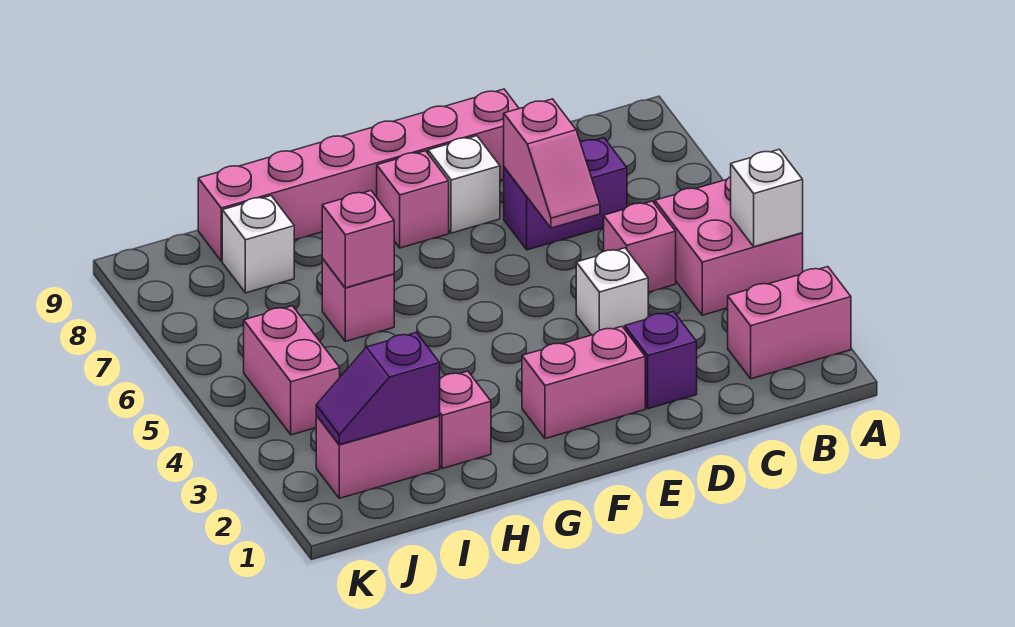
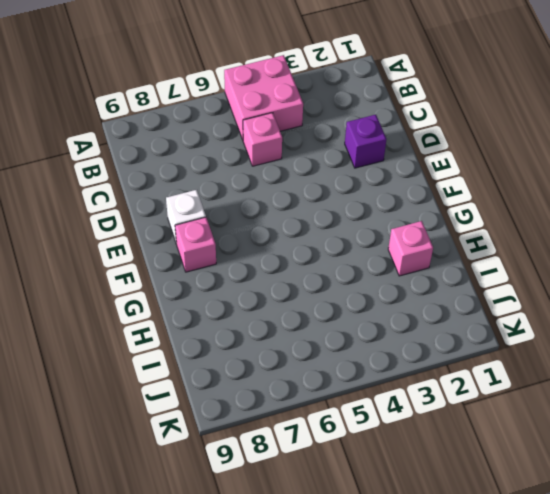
none -> pink 1x2 brick [728,267,851,379]
none -> purple 1x2 brick [504,138,627,250]
none -> white 1x1 brick [576,248,648,335]

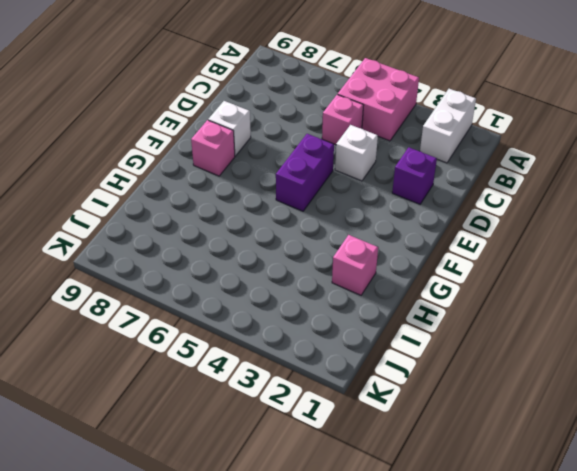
white 1x2 brick [420,89,476,163] -> pink 1x2 brick [728,267,851,379]
purple 1x2 brick [276,134,334,211] -> purple 1x2 brick moved to [504,138,627,250]
none -> pink 1x6 brick [198,89,519,261]
none -> pink 1x2 brick [522,326,645,439]
none -> pink 1x1 brick [322,259,394,341]

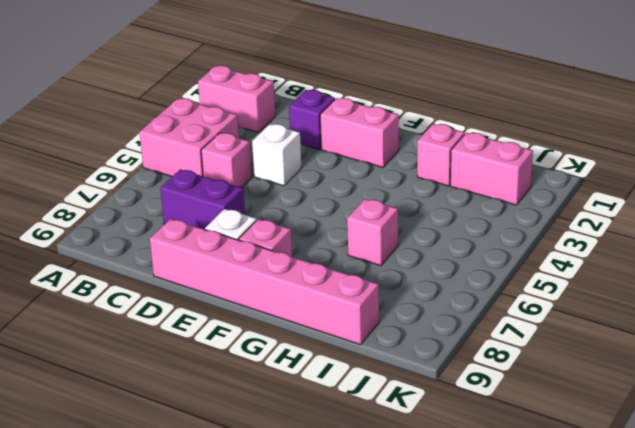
none -> white 1x1 brick [222,196,294,293]
none -> pink 1x2 brick [244,306,340,435]
none -> white 1x1 brick [731,149,803,247]

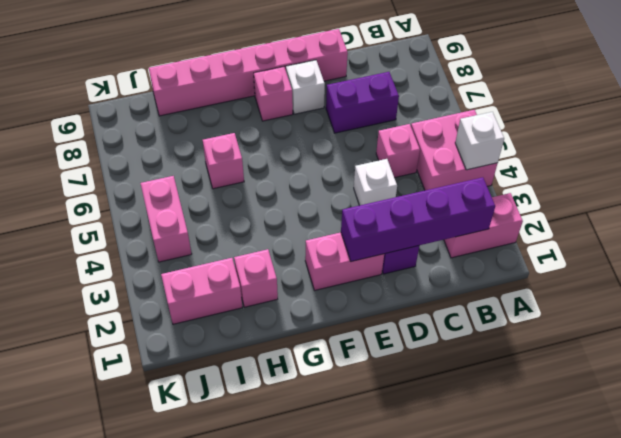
purple 1x4 brick [341,177,495,262] -> none
none -> white 1x1 brick [222,196,294,293]
none -> pink 1x2 slope [504,99,600,228]
none -> pink 1x1 brick [322,191,394,288]

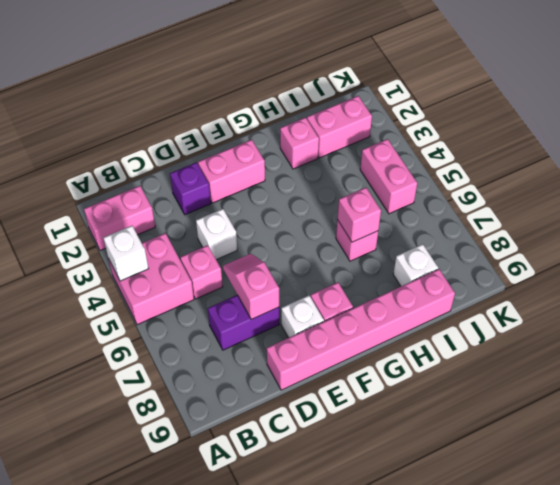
none -> purple 1x2 slope [316,333,440,445]

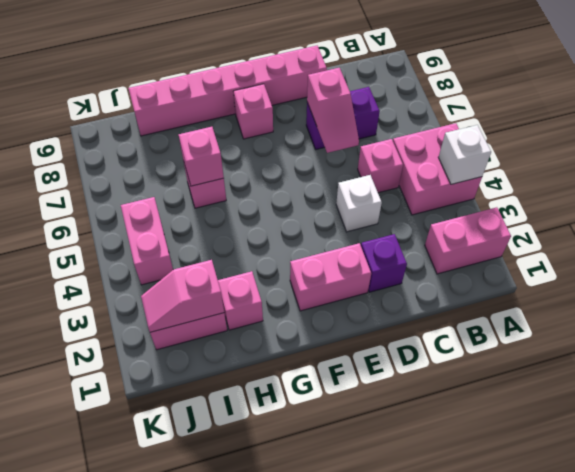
pink 1x2 slope [141,260,224,332] -> purple 1x2 slope [316,333,440,445]
none -> white 1x1 brick [428,136,500,233]
none -> white 1x1 brick [222,196,294,293]

